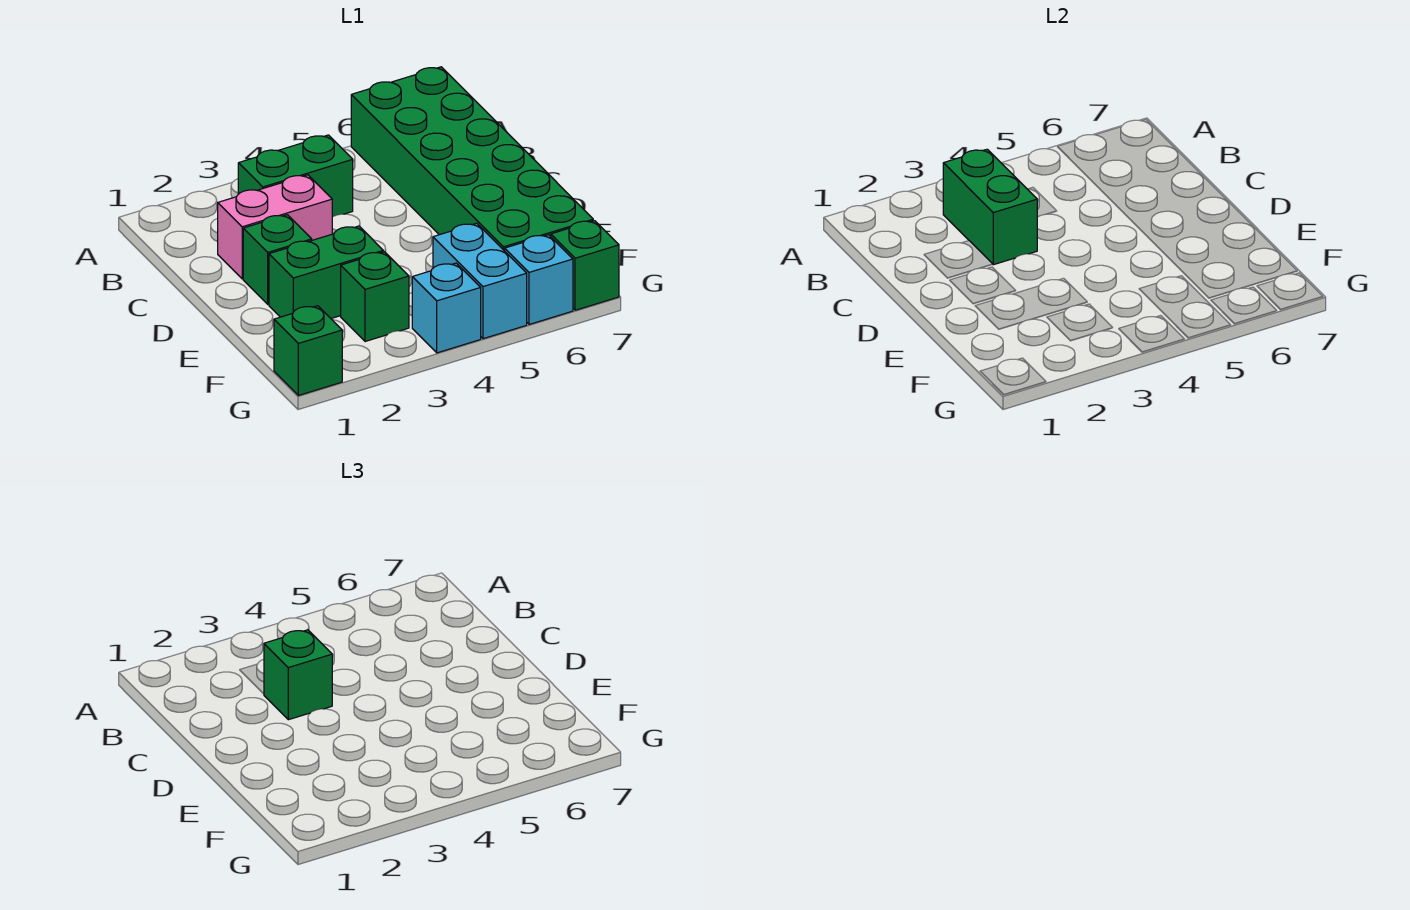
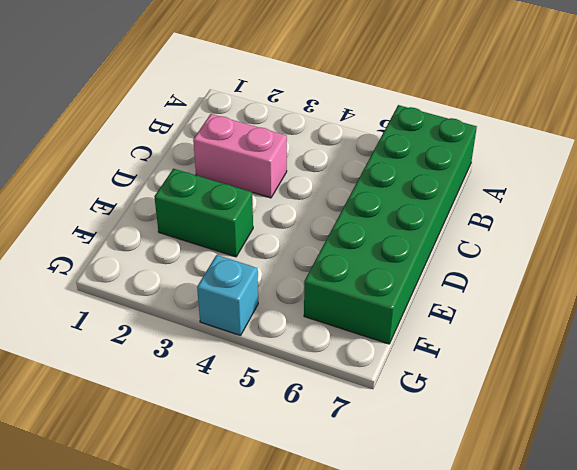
none -> green 1x2 brick [238,135,353,217]
none -> green 1x1 brick [243,215,312,304]
none -> green 1x1 brick [341,252,409,342]

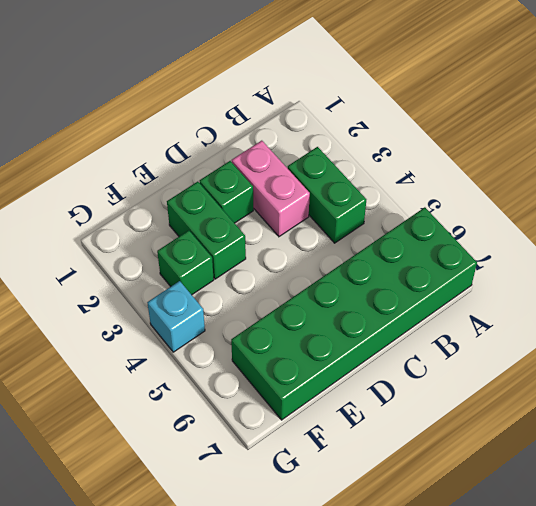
none -> cyan 1x2 brick [433,223,527,339]
none -> green 1x1 brick [274,306,342,396]
none -> cyan 1x1 brick [505,235,573,325]

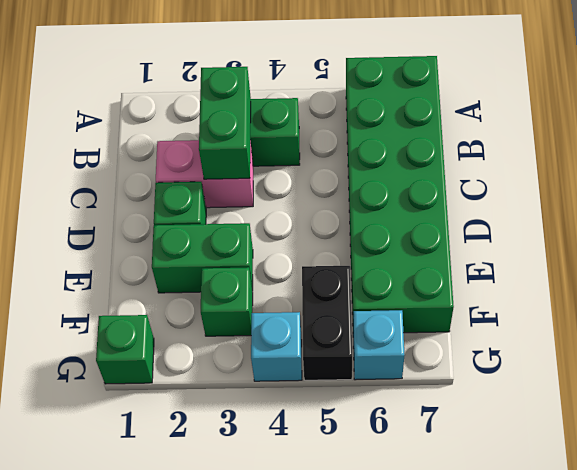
black 1x2 brick [302,266,352,380] -> cyan 1x2 brick [433,223,527,339]
none -> green 1x1 brick [551,221,619,310]
none -> green 1x1 brick [264,630,332,720]

